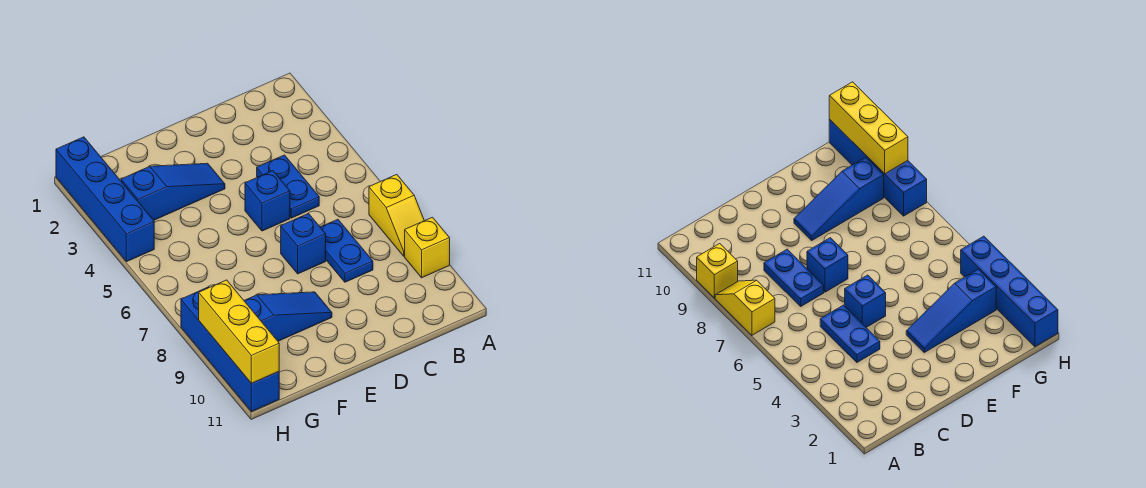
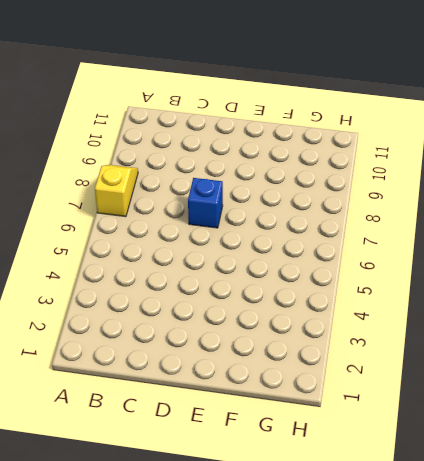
none -> yellow 1x1 brick [405,217,450,278]
none -> blue 1x2 plate [257,155,319,218]

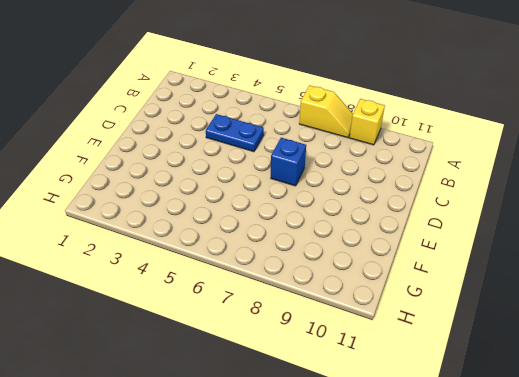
none -> blue 1x2 plate [320,219,373,282]
none -> blue 1x1 brick [245,171,290,231]

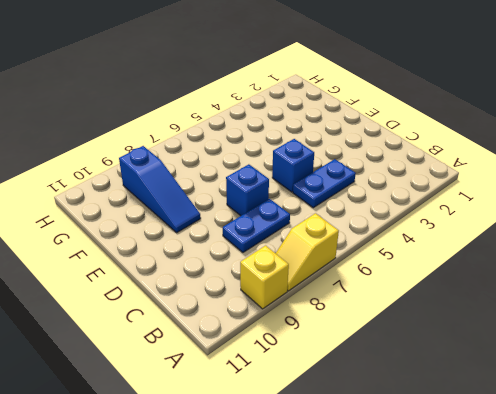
none -> blue 1x3 slope [121,163,225,220]
none -> blue 1x4 brick [56,137,154,262]

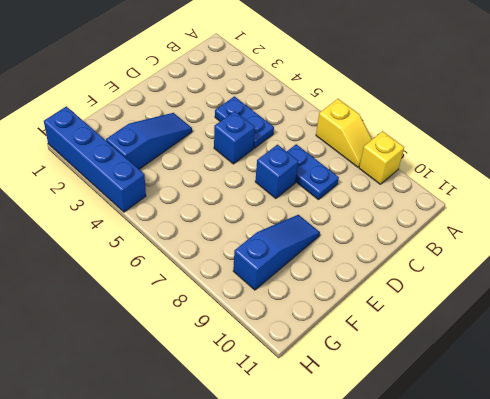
none -> blue 1x4 brick [181,287,279,412]
none -> yellow 1x3 brick [199,280,279,383]

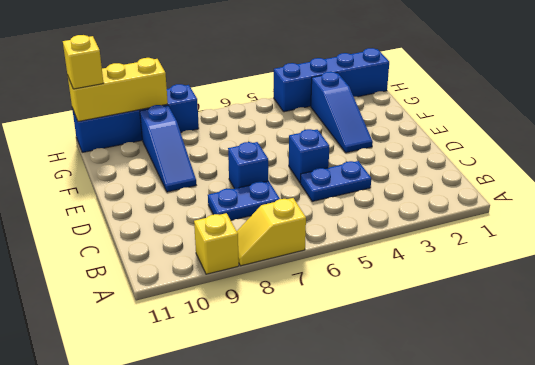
yellow 1x1 brick [63,35,103,89] -> none

